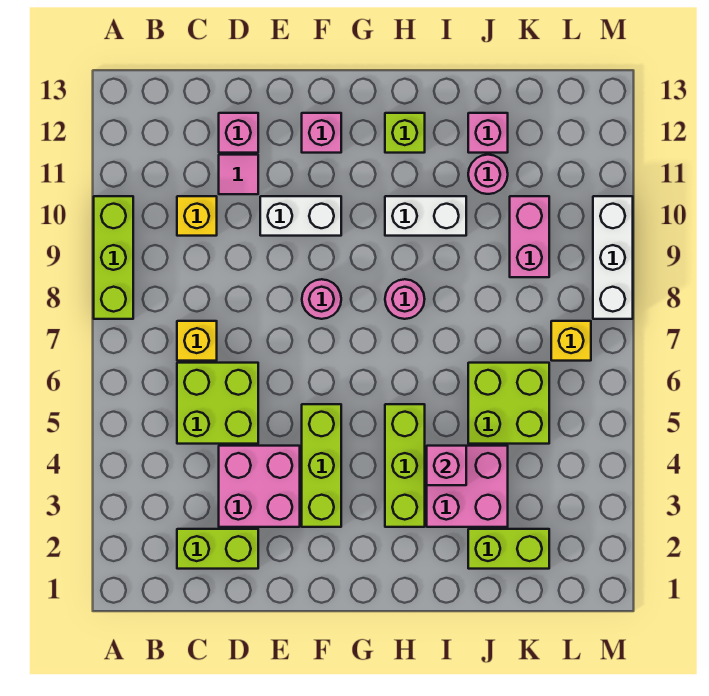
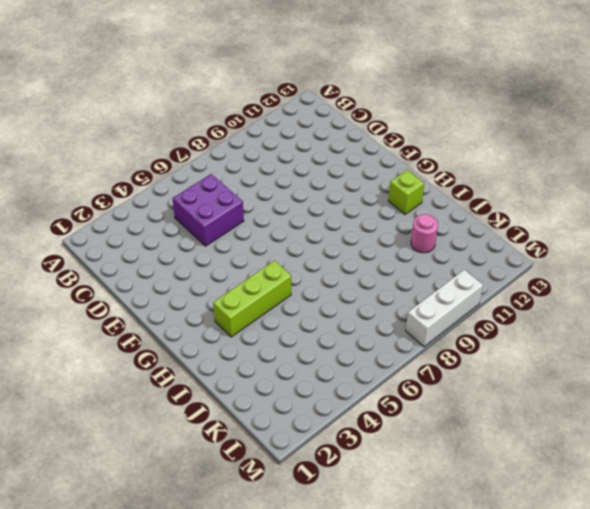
purple 2x2 brick [173,174,244,246] -> lime 2x2 brick [177,363,258,444]
none -> lime 1x3 brick [94,196,133,319]
none -> lime 1x2 brick [177,529,258,569]
none -> yellow 1x1 brick [177,321,217,361]

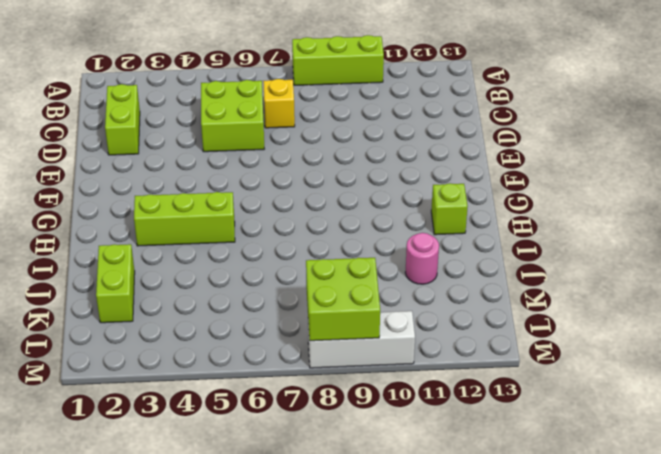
lime 2x2 brick [306,258,380,341] -> lime 2x2 brick moved to [468,363,549,444]
none -> yellow 1x1 brick [177,196,217,236]
none -> pink 2x2 brick [219,446,300,527]
none -> pink 1x1 tile [219,155,258,194]

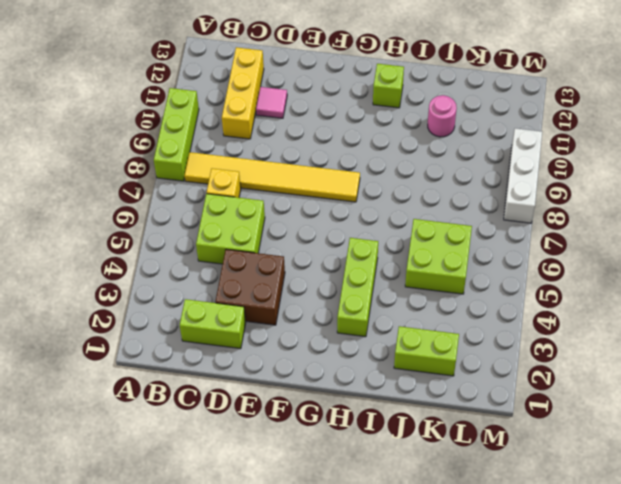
yellow 1x6 tile [184,152,360,202] -> pink 1x1 round brick [302,279,341,319]
yellow 1x3 brick [222,47,264,139] -> yellow 1x1 brick [177,196,217,236]
brown 2x2 brick [215,249,285,325] -> pink 2x2 brick [219,446,300,527]
none -> pink 1x1 brick [219,113,258,153]
none -> white 1x2 brick [260,196,341,236]
none -> lime 1x3 brick [302,404,341,527]

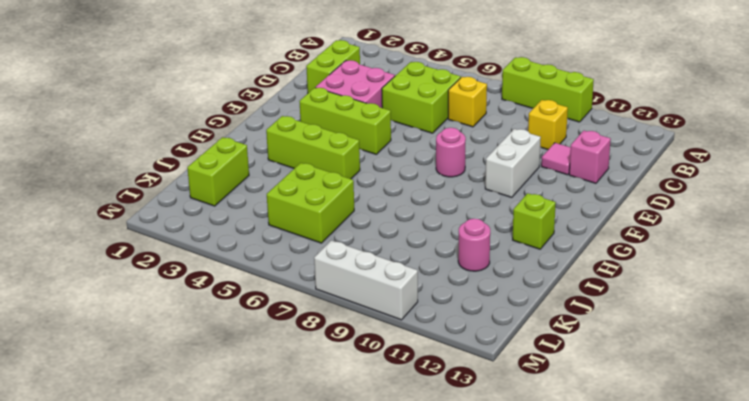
none -> pink 1x1 brick [302,113,341,153]
none -> pink 1x1 round brick [385,279,425,319]
none -> white 1x2 brick [385,196,466,236]

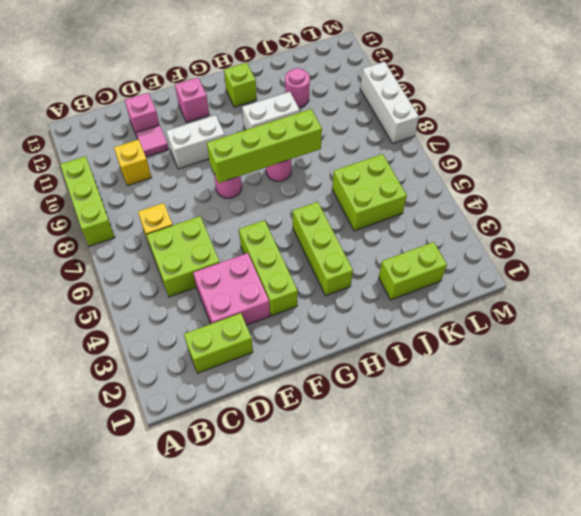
lime 1x4 brick [207,109,322,183] -> none
none -> pink 2x2 brick [427,446,508,527]
none -> pink 1x1 brick [468,113,508,153]
none -> pink 1x2 brick [510,196,549,277]

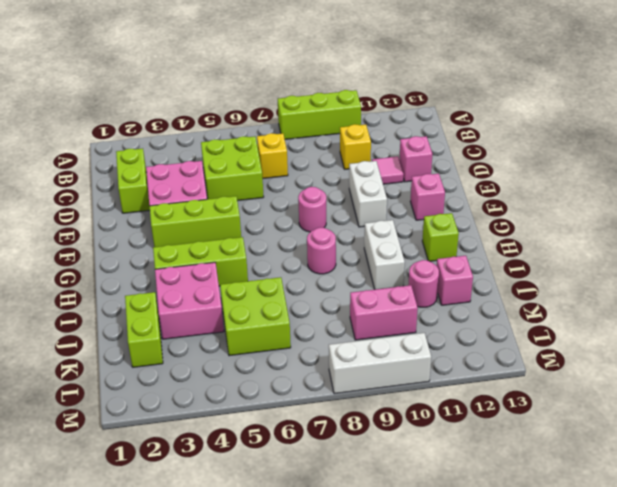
none -> yellow 1x1 brick [551,321,591,361]
none -> pink 1x1 brick [427,446,466,485]

